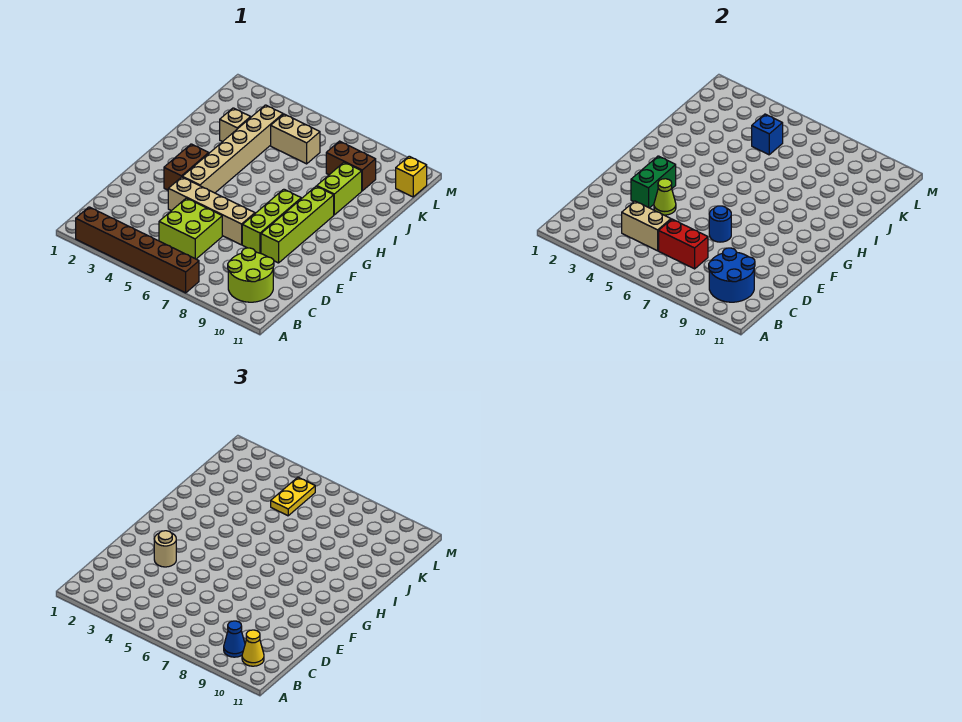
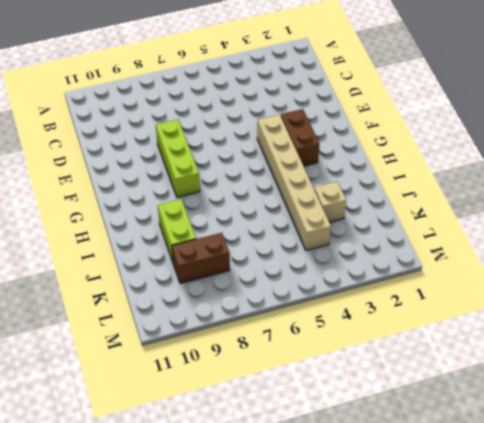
none -> brown 1x6 brick [76,207,199,293]
none -> lime 2x2 round brick [228,248,274,302]
none -> lime 2x2 brick [159,198,222,259]

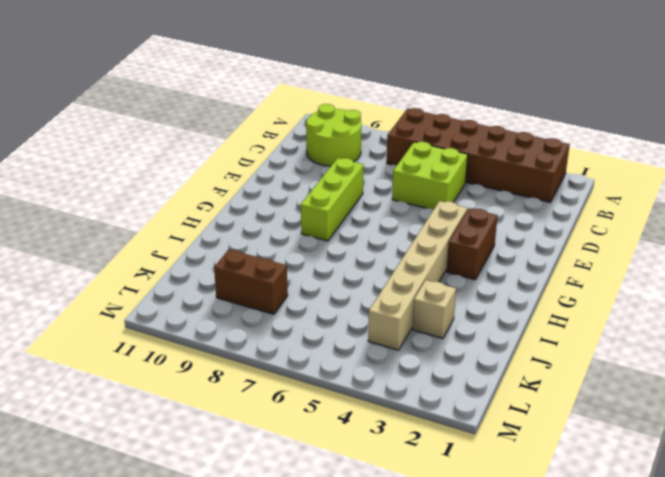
brown 2x6 brick [387,108,570,202] -> brown 1x6 brick [76,207,199,293]
none -> tan 1x4 brick [168,177,255,245]
none -> lime 1x4 brick [261,186,334,263]
none -> lime 1x2 brick [317,162,362,215]

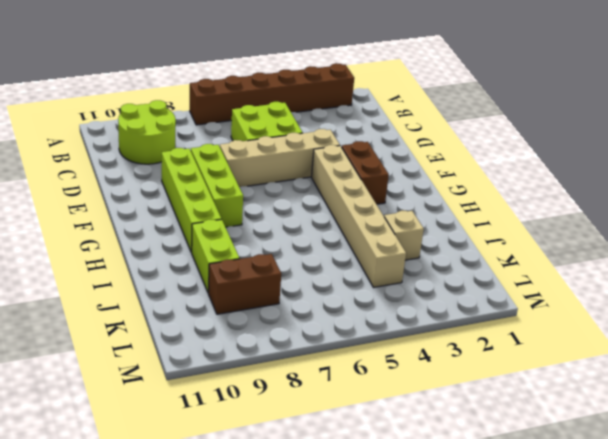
none -> tan 1x2 brick [271,114,320,164]
none -> yellow 1x1 brick [396,156,427,197]
none -> blue 2x2 round brick [709,248,755,302]

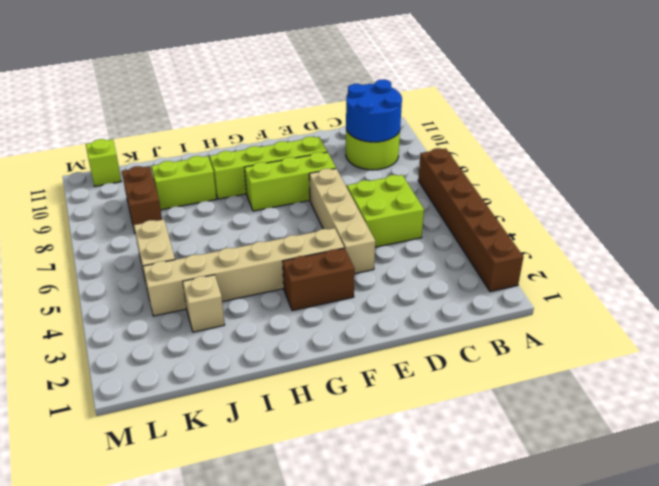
lime 1x1 brick [86,139,122,186] -> yellow 1x1 brick [396,156,427,197]
none -> tan 1x2 brick [622,201,671,251]
none -> red 1x2 brick [659,219,708,269]
none -> green 1x2 brick [631,156,676,208]

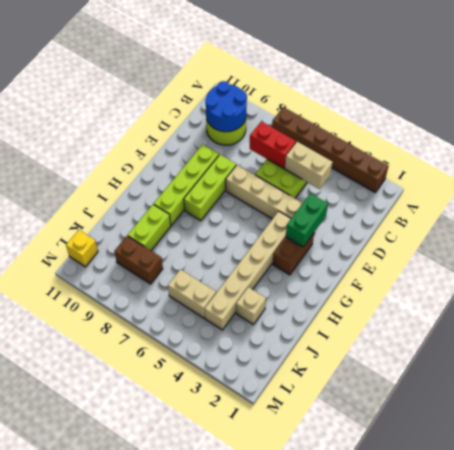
none -> lime 1x1 cone [654,179,676,215]
none -> blue 1x1 round brick [709,206,731,242]
none -> blue 1x1 brick [752,114,783,155]

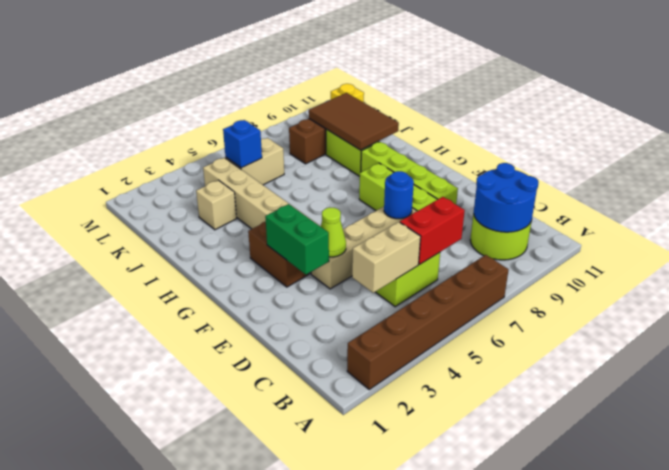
brown 2x3 tile [309,93,399,150] -> none
none -> blue 1x1 cone [224,621,245,657]
none -> yellow 1x1 cone [242,630,264,666]
none -> tan 1x1 round brick [154,531,176,567]

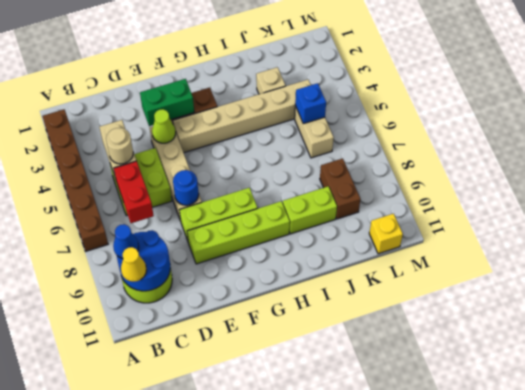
tan 1x1 round brick [106,128,133,164] -> tan 1x1 round brick moved to [154,531,176,567]
none -> yellow 1x2 plate [271,477,315,516]

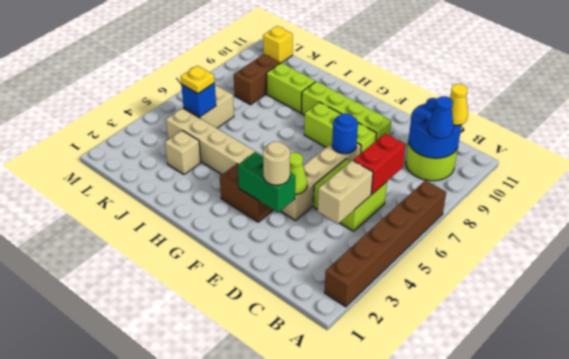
yellow 1x1 plate [181,66,215,94] -> yellow 1x2 plate [271,477,315,516]

